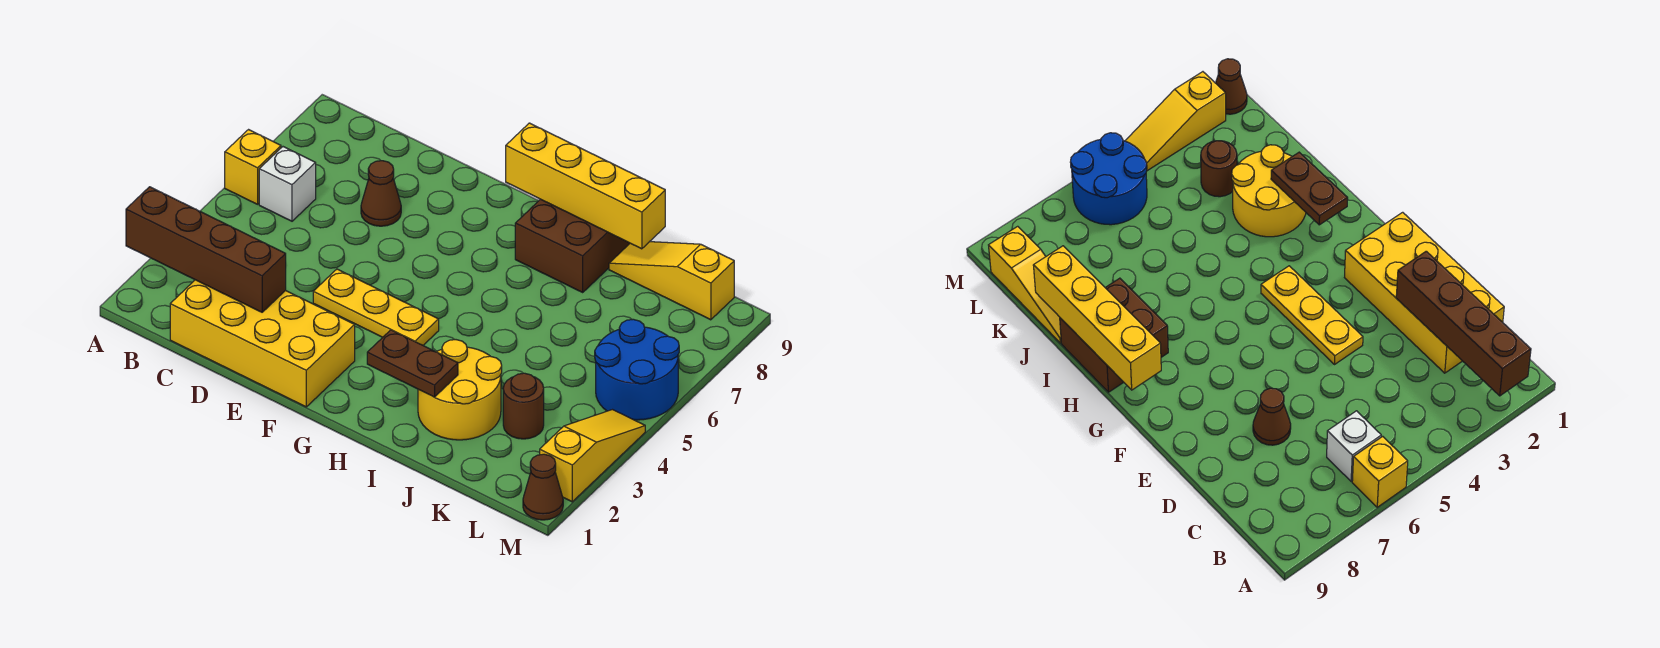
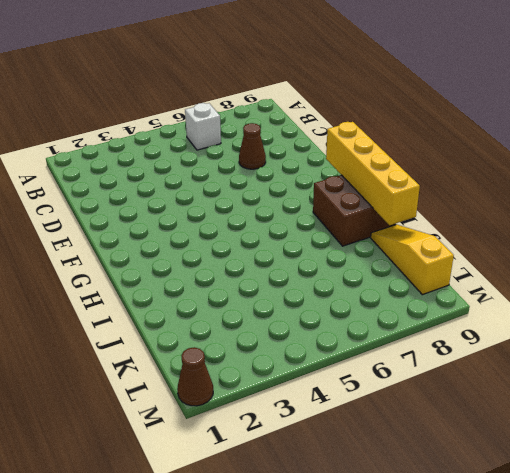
none -> yellow 1x1 brick [225,130,281,204]
none -> yellow 2x4 brick [170,280,355,407]
none -> yellow 1x3 plate [313,269,439,345]

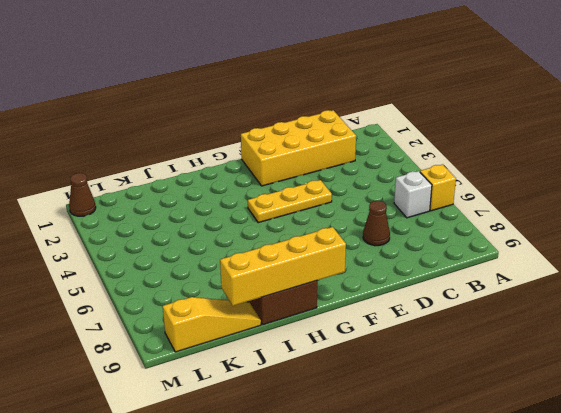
none -> yellow 2x2 round brick [418,340,502,440]
none -> brown 1x1 round brick [503,373,544,439]
none -> blue 2x2 round brick [595,319,679,420]

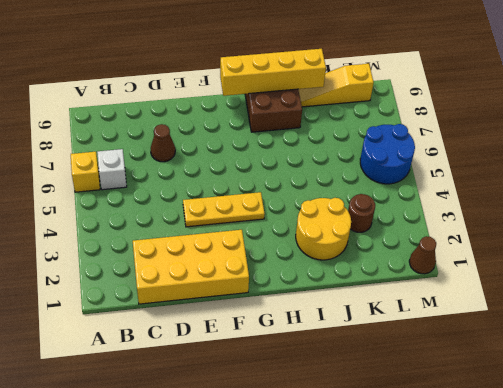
none -> yellow 1x3 slope [540,410,645,502]
none -> brown 1x4 brick [126,187,286,312]
none -> brown 1x2 plate [367,330,458,397]

